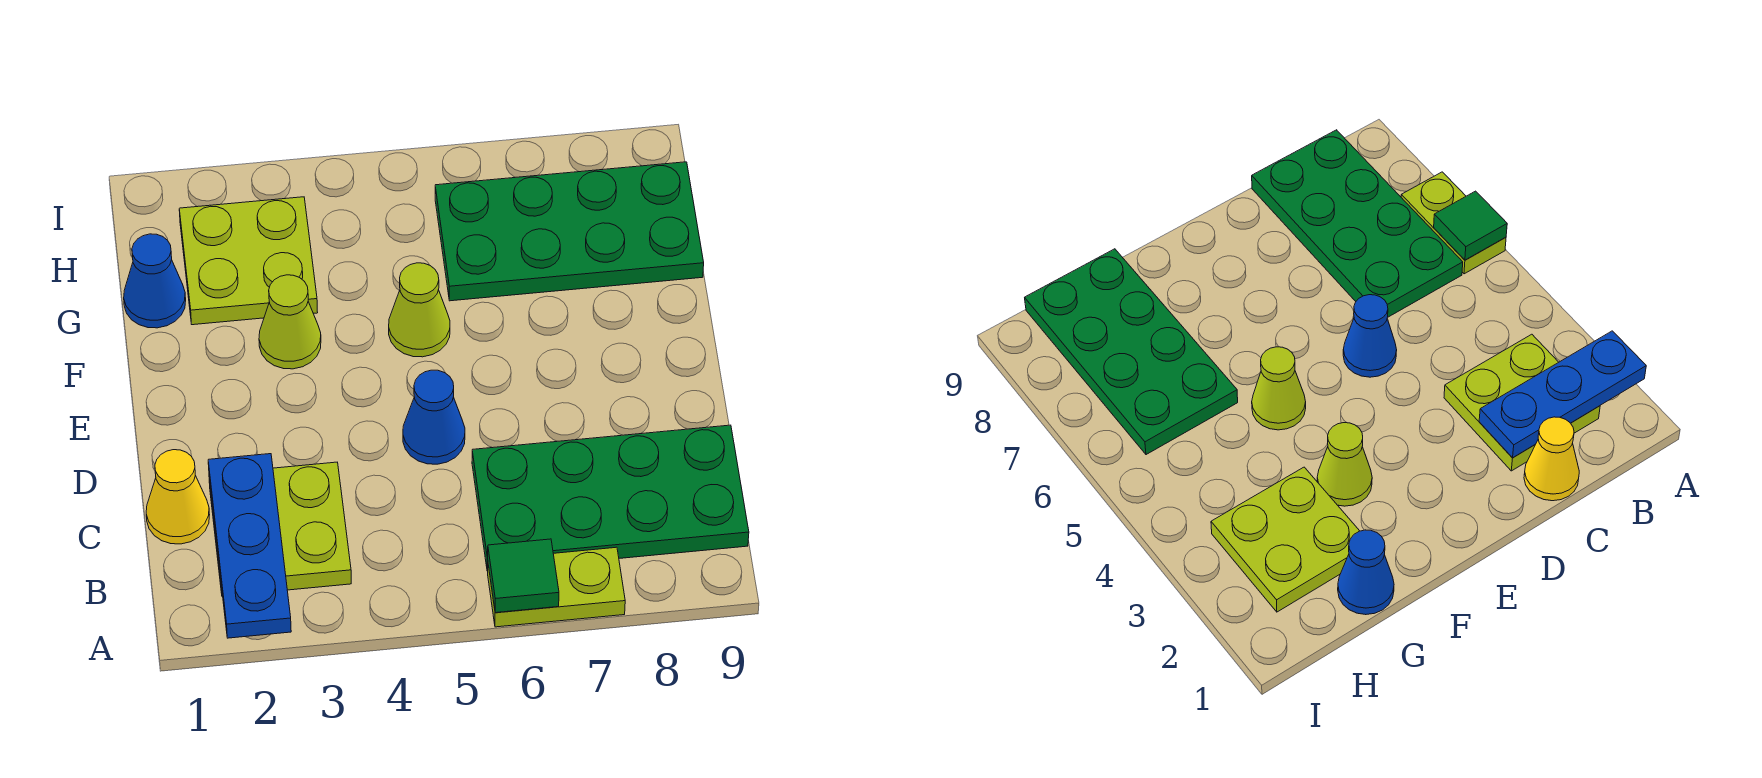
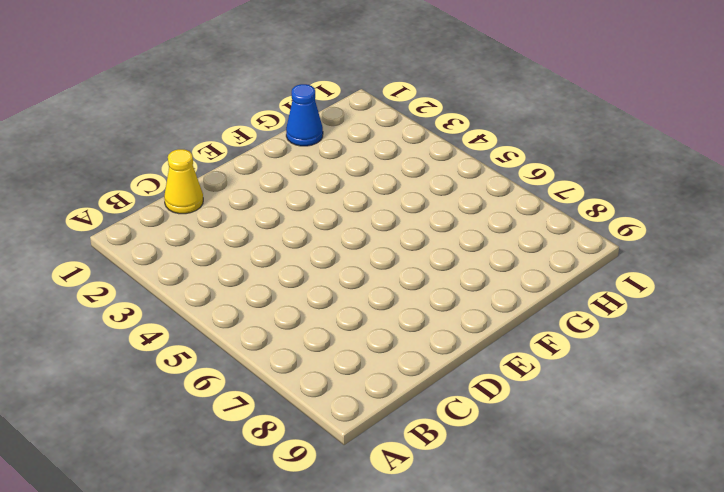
none -> lime 1x2 plate [488,547,625,627]
none -> lime 2x2 plate [209,462,351,596]
none -> green 2x4 plate [472,425,749,571]

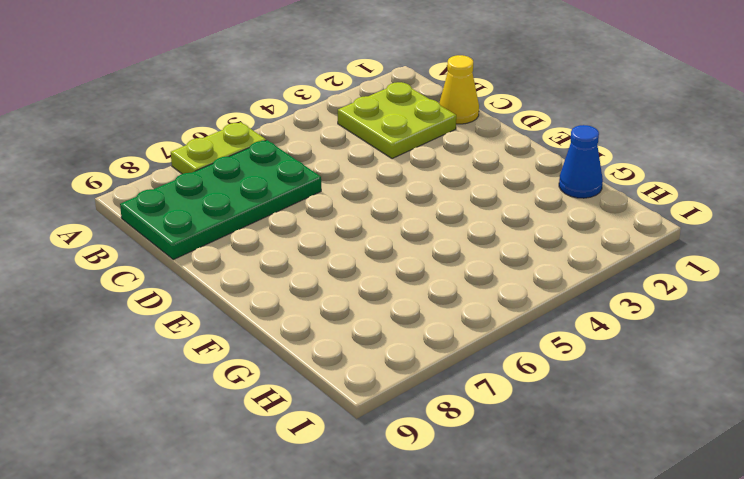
none -> blue 1x1 cone [403,370,465,464]
none -> lime 1x1 cone [259,275,321,369]
none -> lime 1x1 cone [389,263,450,357]

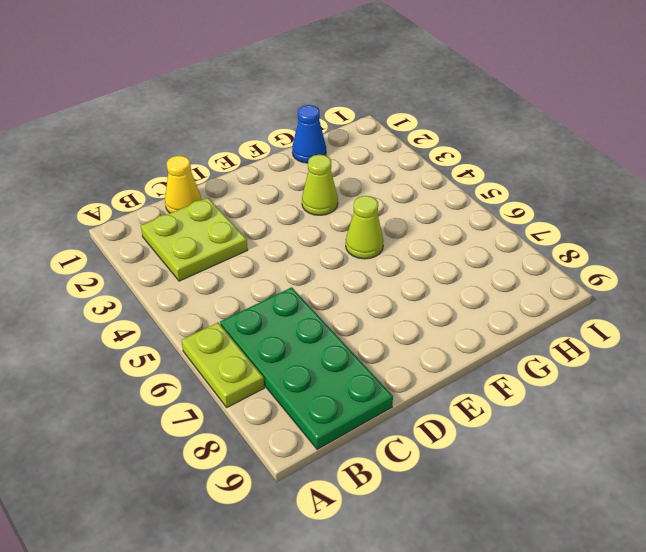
none -> blue 1x1 cone [403,370,465,464]
none -> lime 2x2 plate [179,197,318,325]
none -> green 2x4 plate [435,162,704,301]

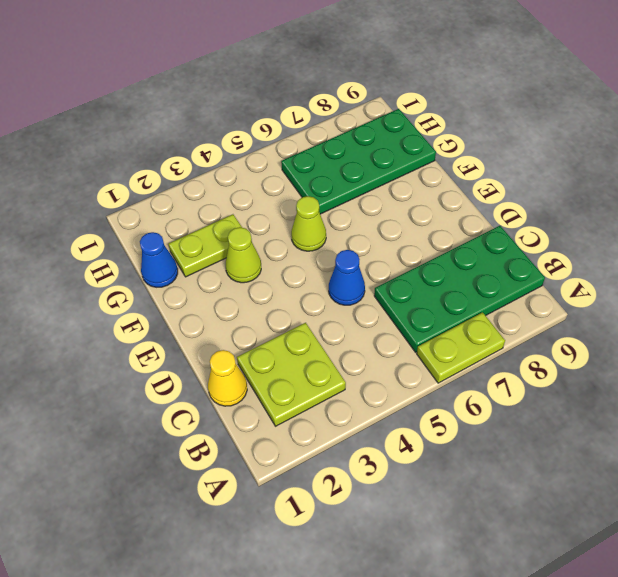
lime 1x2 plate [169,214,242,277] -> lime 2x2 plate [179,197,318,325]
none -> blue 1x3 plate [208,454,291,638]
none -> green 1x1 tile [488,539,559,613]

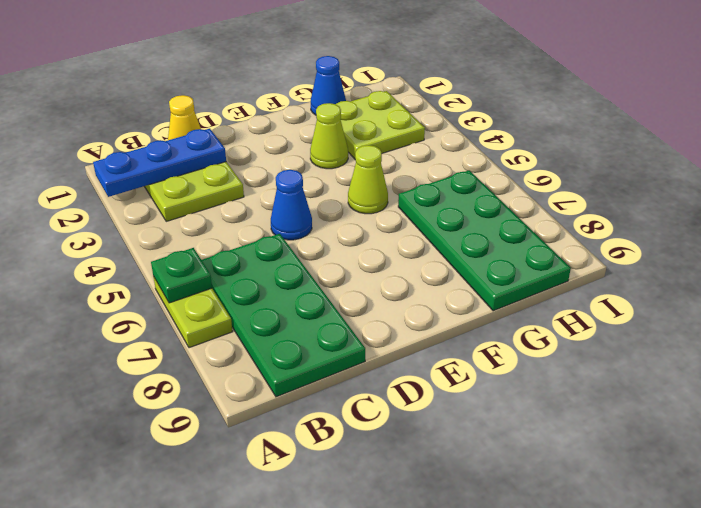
green 1x1 plate [151,248,212,303] -> green 1x1 tile [488,539,559,613]

